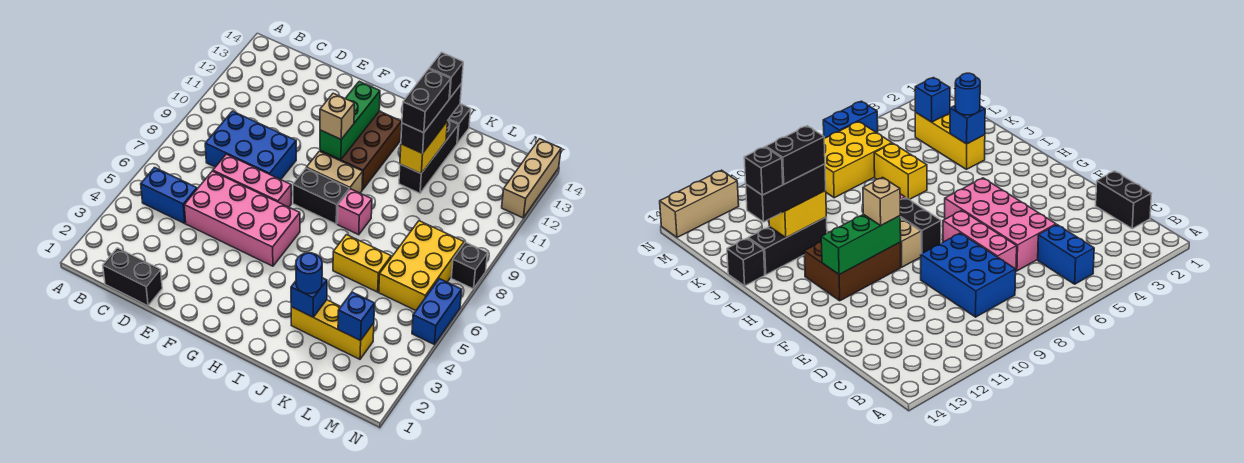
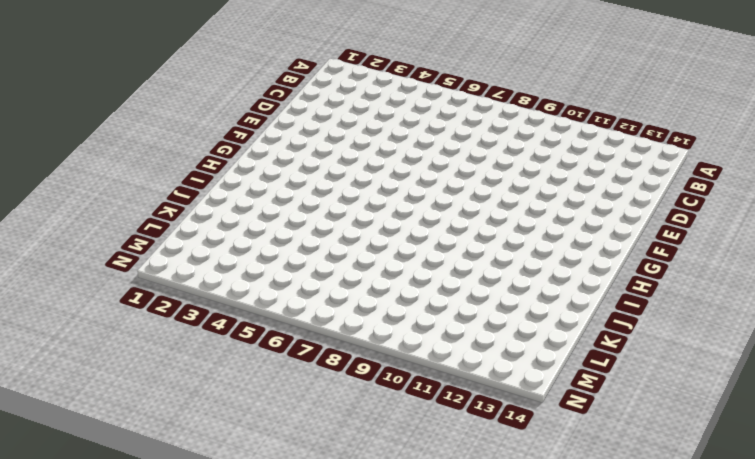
none -> blue 1x2 brick [141,168,197,223]
none -> black 1x2 brick [103,248,162,306]
none -> blue 2x3 brick [205,111,296,180]

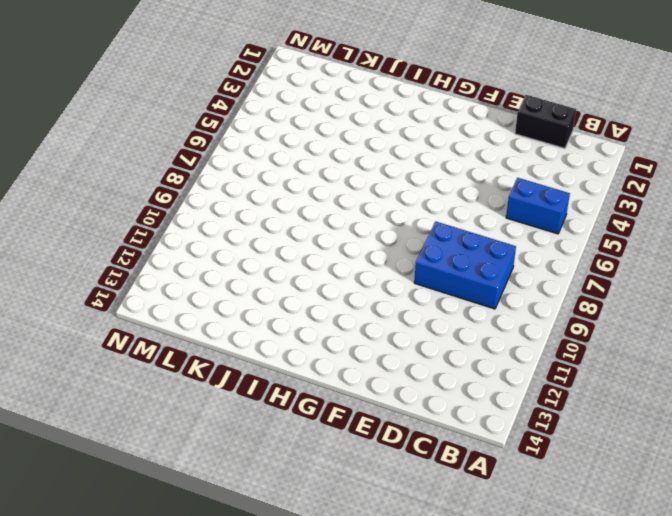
none -> pink 2x4 brick [184,171,300,266]
none -> pink 1x3 brick [213,154,291,207]
none -> black 1x2 brick [293,168,349,224]

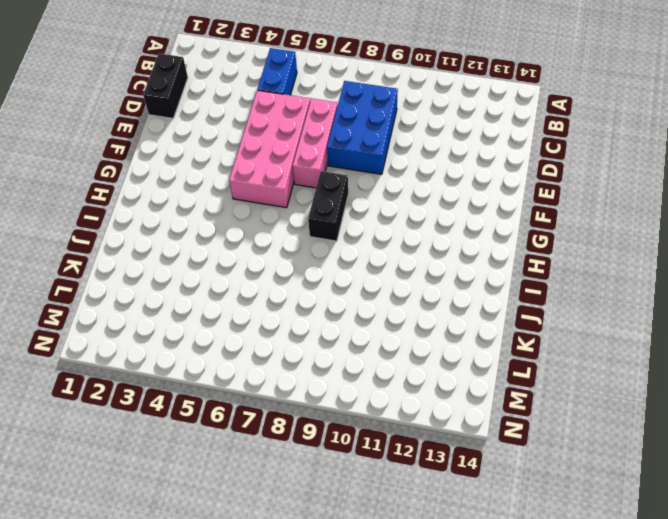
none -> tan 1x2 brick [306,151,363,193]
none -> brown 2x3 brick [320,111,401,190]
none -> pink 1x1 brick [337,189,372,235]

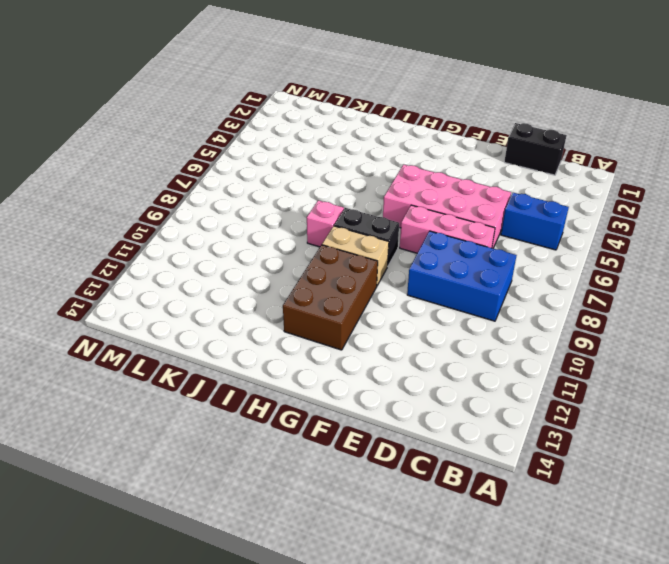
none -> yellow 1x3 brick [291,300,374,359]
none -> yellow 1x2 brick [333,235,391,292]
none -> black 1x3 brick [399,120,458,193]

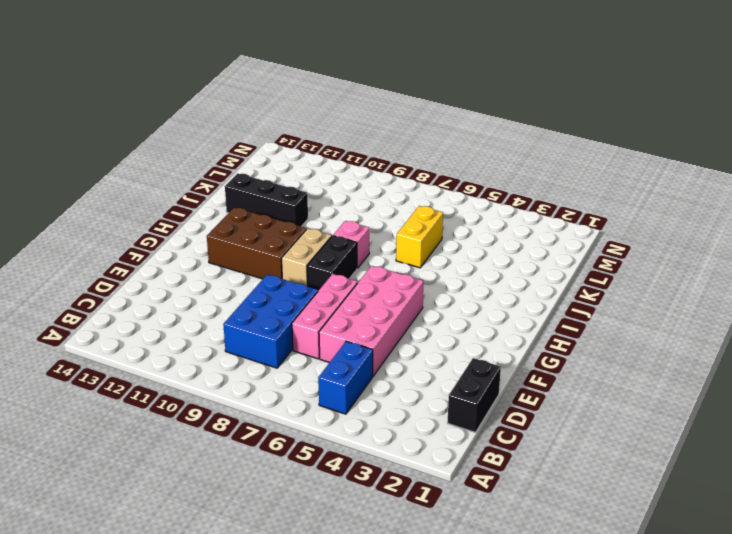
none -> yellow 1x3 brick [291,300,374,359]
none -> black 1x1 brick [448,104,471,143]
none -> yellow 2x3 brick [379,221,464,310]

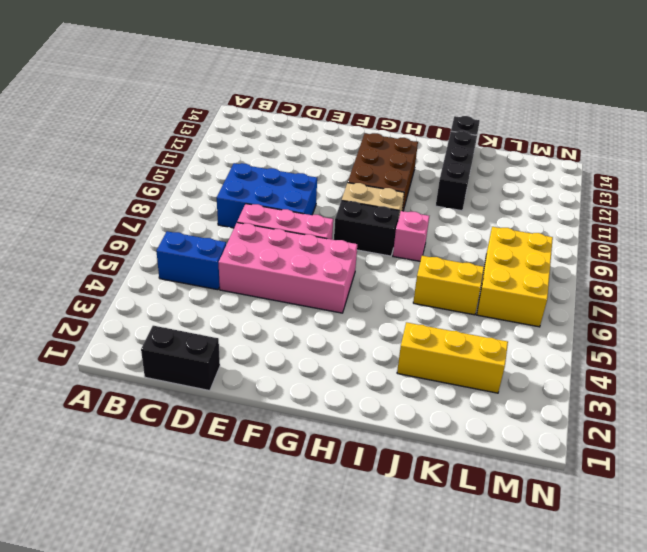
none -> blue 1x2 brick [412,279,462,344]
none -> black 1x1 brick [451,242,488,289]
none -> tan 1x3 brick [502,139,561,218]

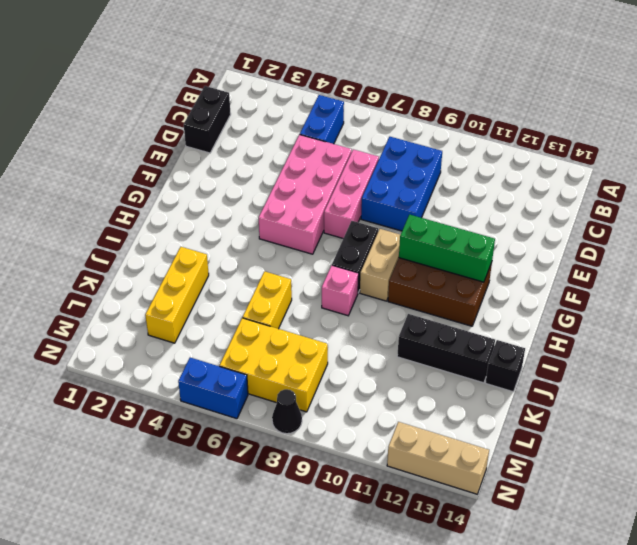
black 1x1 cone [272,389,302,434] -> black 1x1 brick [451,242,488,289]
none -> blue 1x1 brick [291,278,327,317]
none -> yellow 1x2 brick [400,122,447,174]
none -> blue 1x1 brick [338,292,375,341]

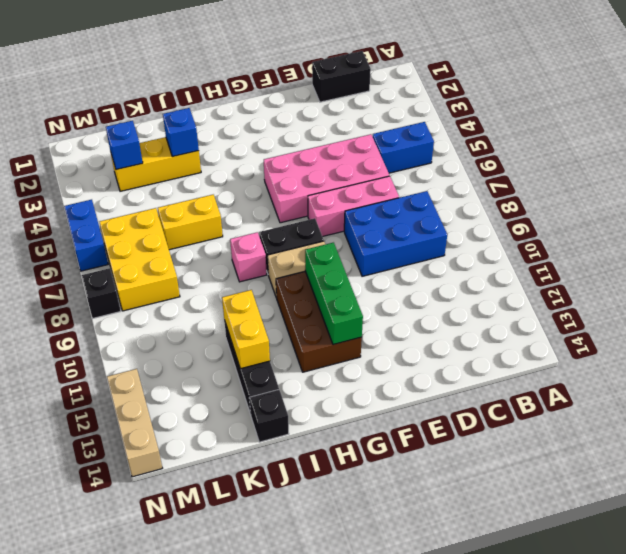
none -> tan 1x1 brick [320,93,354,139]
none -> blue 1x1 round brick [296,253,322,294]
none -> black 1x3 brick [401,84,462,153]

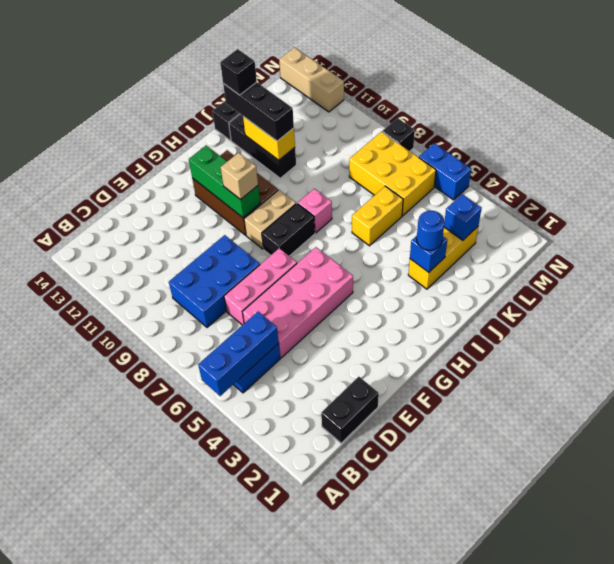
blue 1x3 brick [198,312,279,396] -> none
none -> black 1x2 brick [402,69,451,133]

